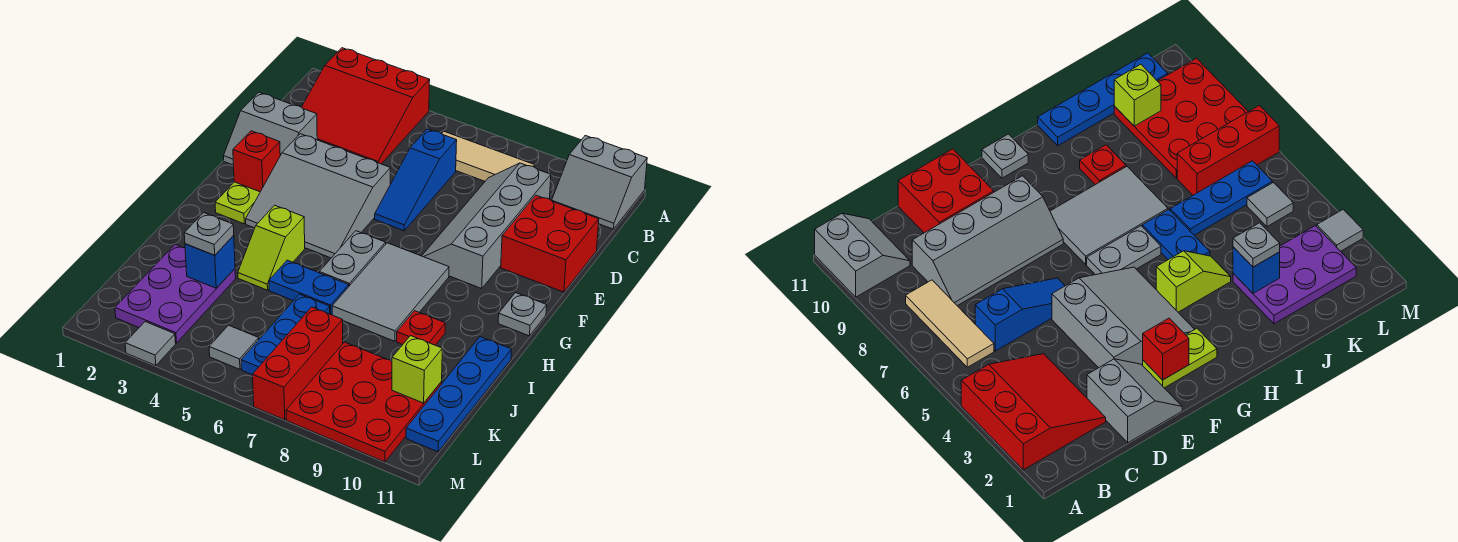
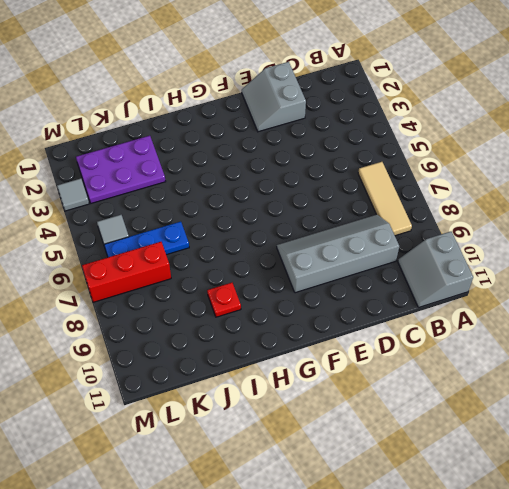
none -> red 3x3 slope [302,48,430,164]
none -> blue 1x3 slope [375,129,457,231]
none -> red 2x2 brick [501,195,599,292]

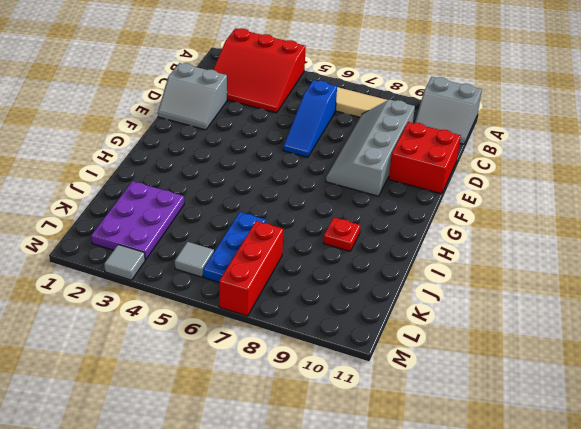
none -> grey 3x3 slope [246,134,391,258]
none -> lime 1x2 plate [215,182,260,224]
none -> grey 1x2 plate [319,231,386,286]

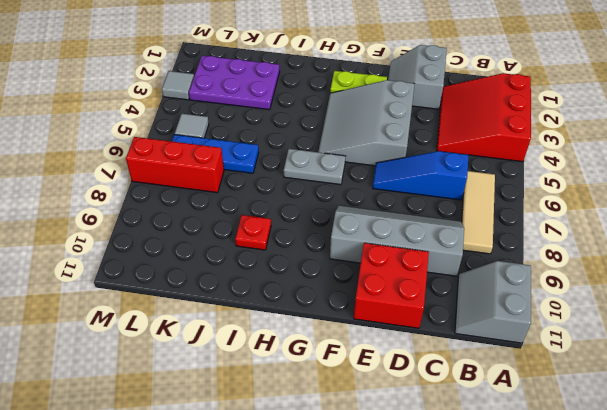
none -> grey 2x3 tile [332,243,449,341]
none -> grey 1x1 plate [498,293,547,336]
none -> lime 1x2 slope [238,205,305,290]

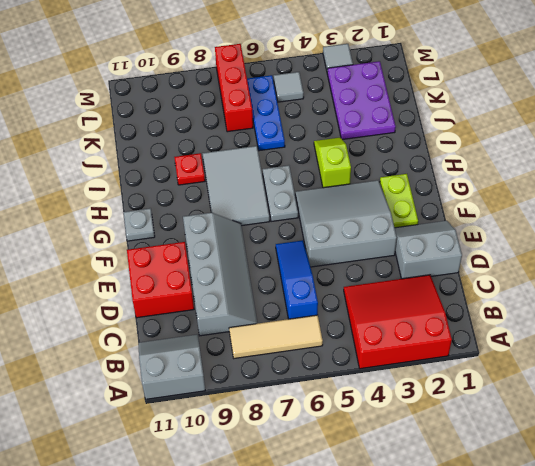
none -> blue 1x2 plate [269,260,349,315]
none -> blue 1x4 plate [406,337,512,452]
none -> red 3x3 plate [286,342,442,462]

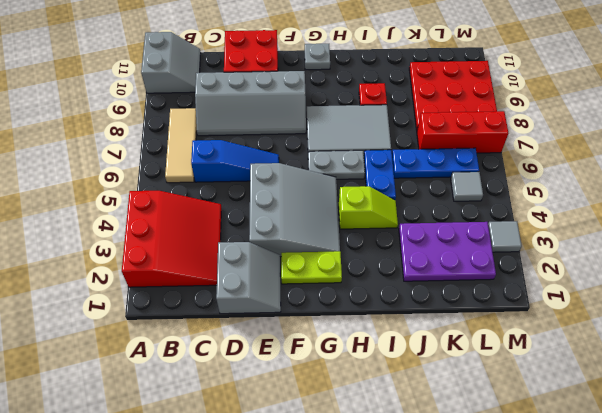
none -> blue 1x4 plate [406,337,512,452]
none -> red 1x1 brick [233,131,280,192]
none -> blue 1x1 brick [185,236,235,288]

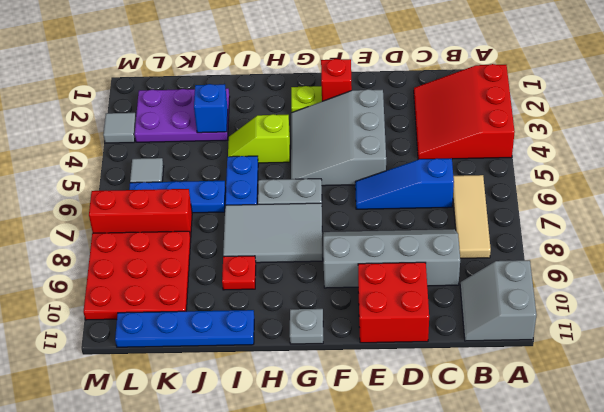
none -> grey 2x2 slope [224,92,317,165]
none -> lime 1x1 brick [392,336,442,403]
none -> grey 1x1 plate [184,213,234,255]

